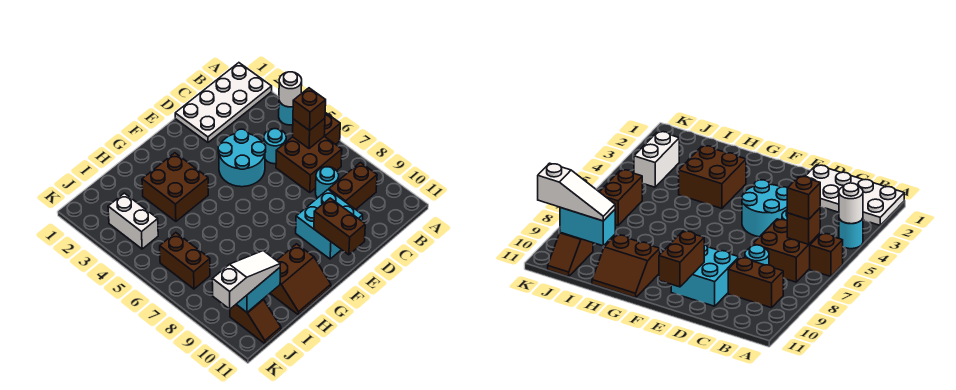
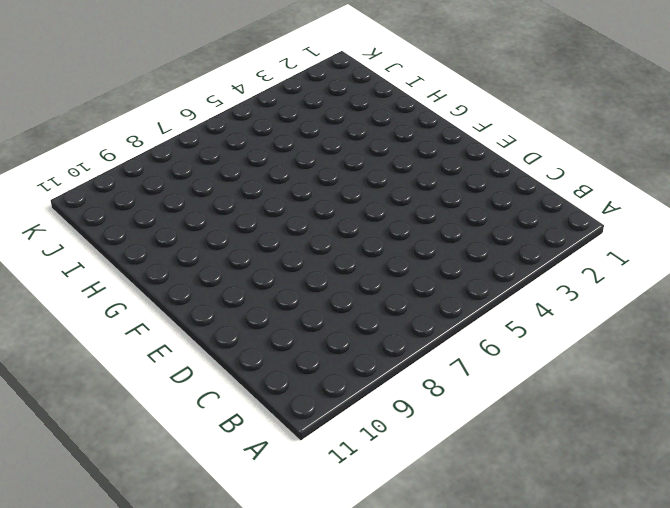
none -> white 2x4 plate [175,63,272,142]
none -> cyan 1x1 round brick [279,101,293,125]
none -> brown 1x1 brick [324,113,340,144]

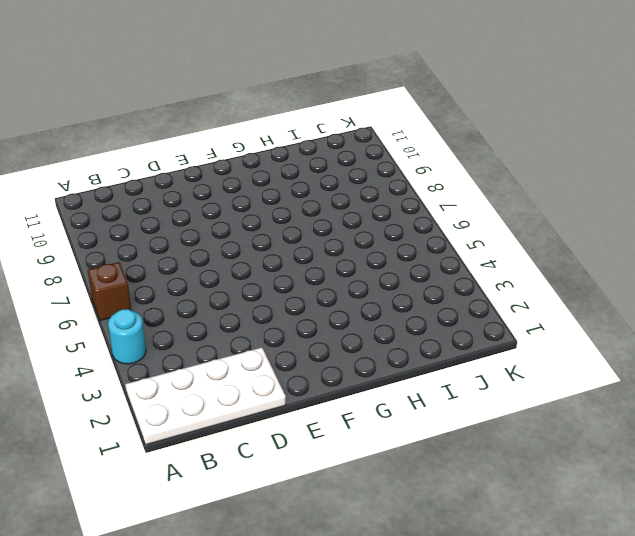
none -> brown 2x2 brick [276,136,342,193]
none -> brown 1x2 brick [329,163,377,209]
none -> cyan 1x1 round brick [264,129,286,164]

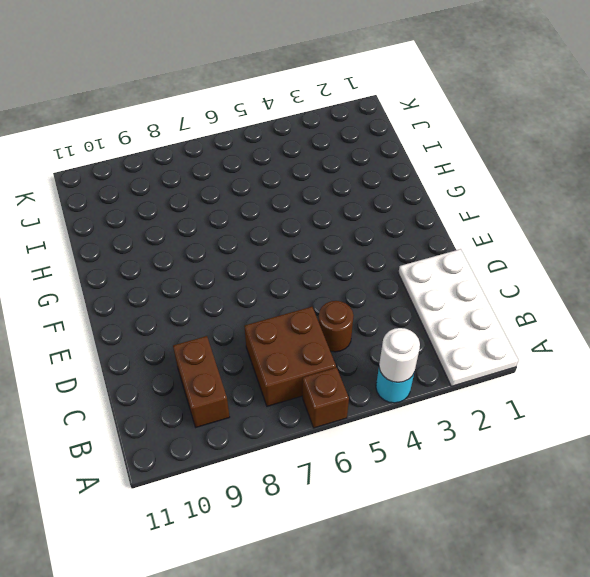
brown 1x1 round brick [319,301,354,352] -> cyan 1x1 round brick [264,129,286,164]
none -> cyan 1x1 round brick [315,167,339,198]
none -> cyan 2x2 round brick [218,129,266,187]
none -> cyan 2x2 brick [296,190,363,259]

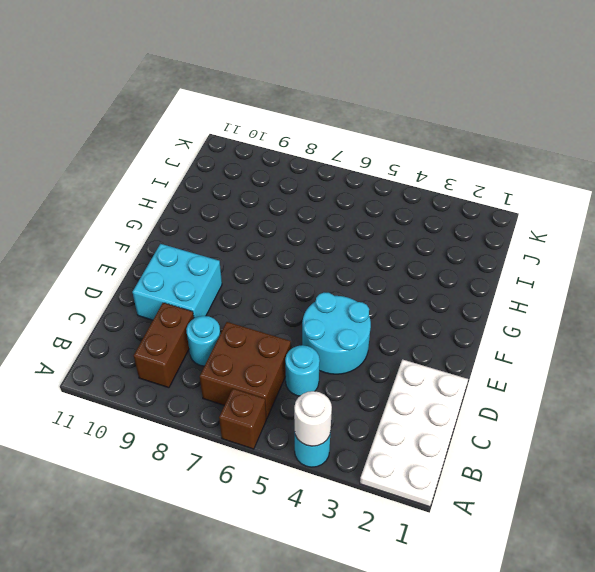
none -> brown 2x2 brick [142,153,208,221]
none -> brown 2x2 slope [270,244,331,315]
none -> white 1x2 brick [108,193,158,249]

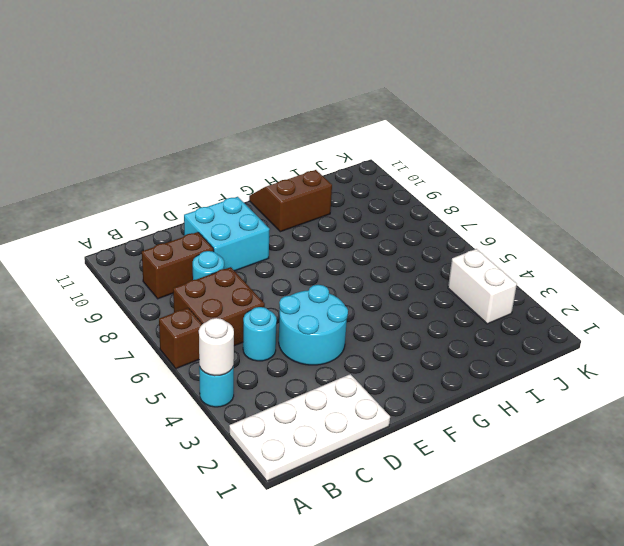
none -> brown 2x2 brick [142,153,208,221]
none -> brown 1x2 brick [160,233,210,289]
none -> brown 1x2 slope [230,299,281,344]

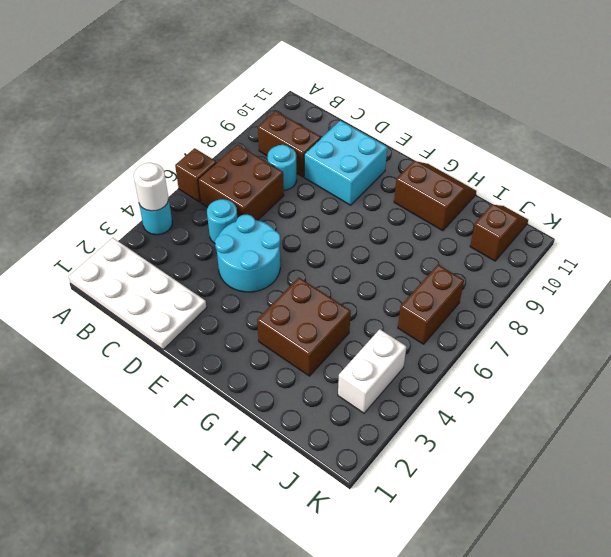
none -> brown 1x1 brick [293,119,325,149]
none -> brown 1x2 brick [314,198,365,255]
none -> cyan 1x2 brick [236,268,280,312]

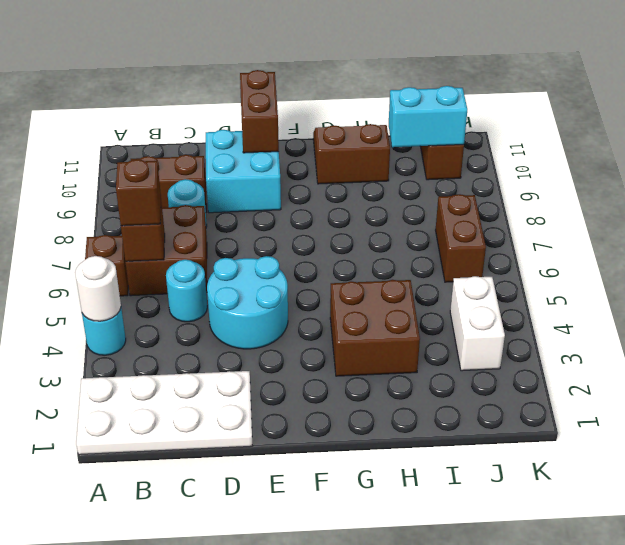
none -> white 1x3 slope [212,251,280,309]

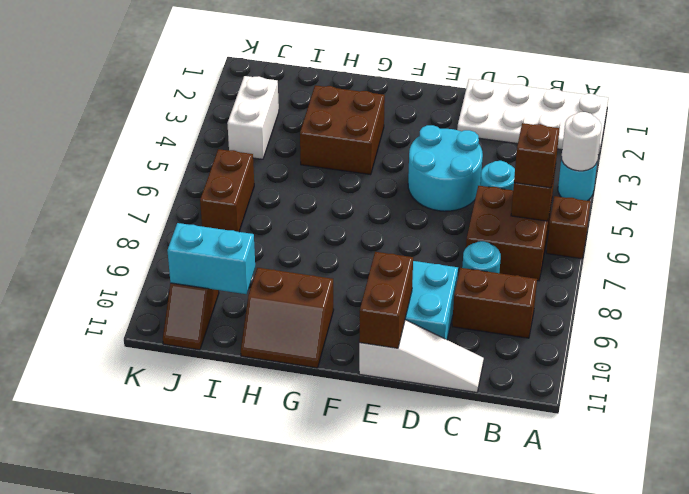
white 1x3 slope [359,320,484,392] -> white 1x3 slope moved to [212,251,280,309]

